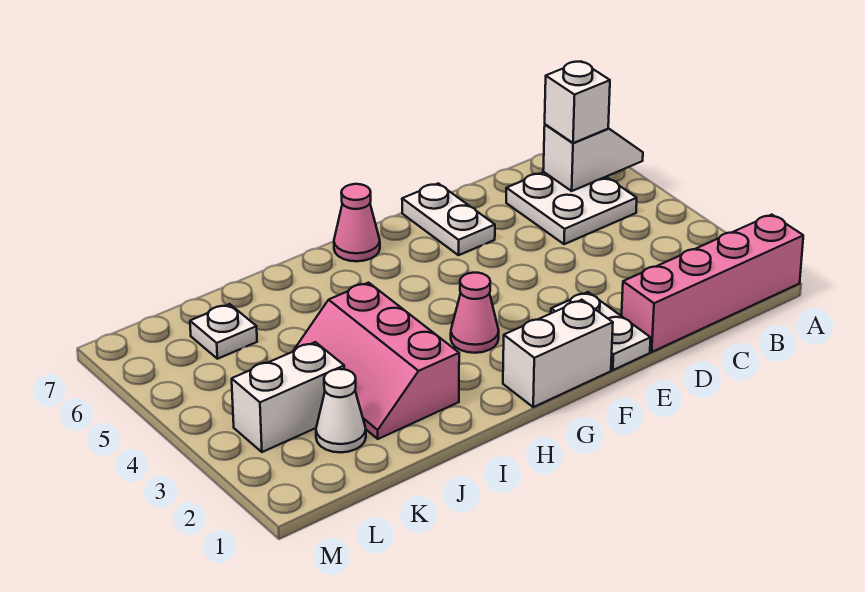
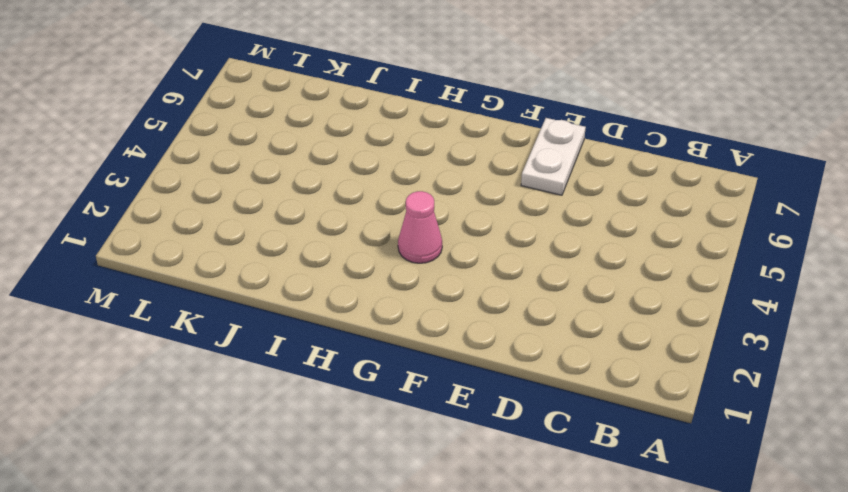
none -> pink 1x4 brick [622,215,803,352]
none -> white 2x2 plate [506,172,637,244]
none -> white 1x2 plate [551,292,651,370]

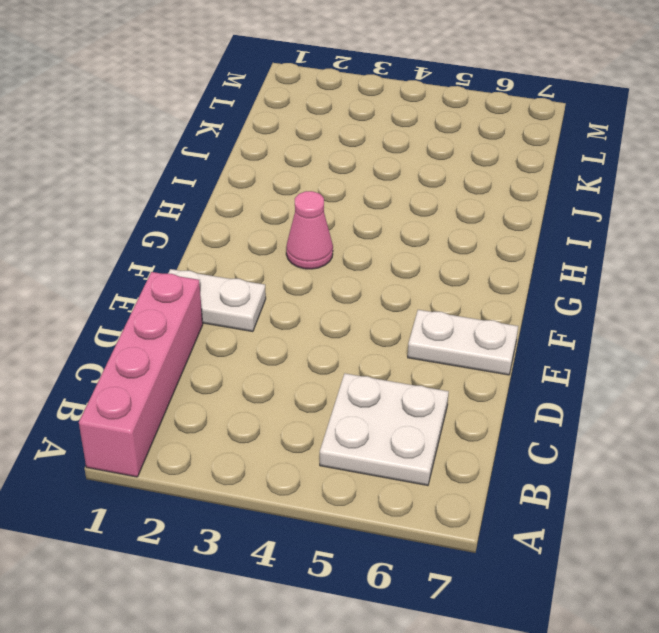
none -> white 1x2 brick [503,300,613,407]
none -> pink 1x1 cone [334,184,380,261]
none -> pink 2x3 slope [294,283,459,439]

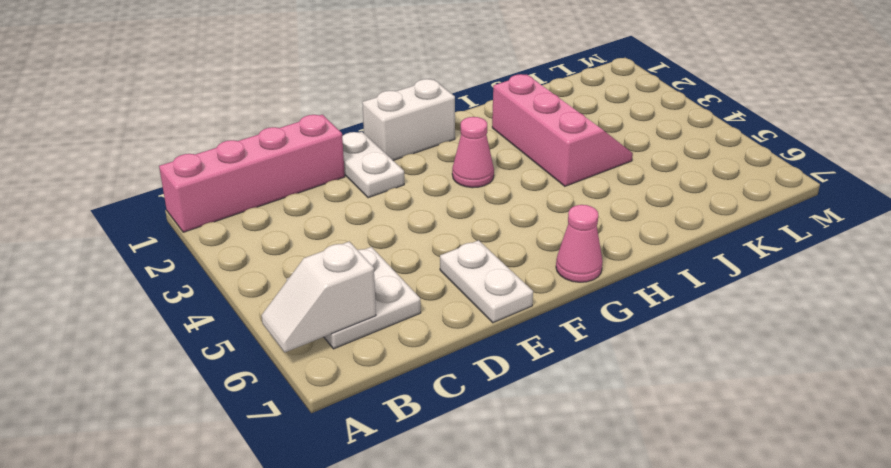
none -> white 1x1 cone [316,369,366,452]
none -> white 1x2 brick [232,342,344,452]
none -> white 1x1 plate [190,304,257,359]

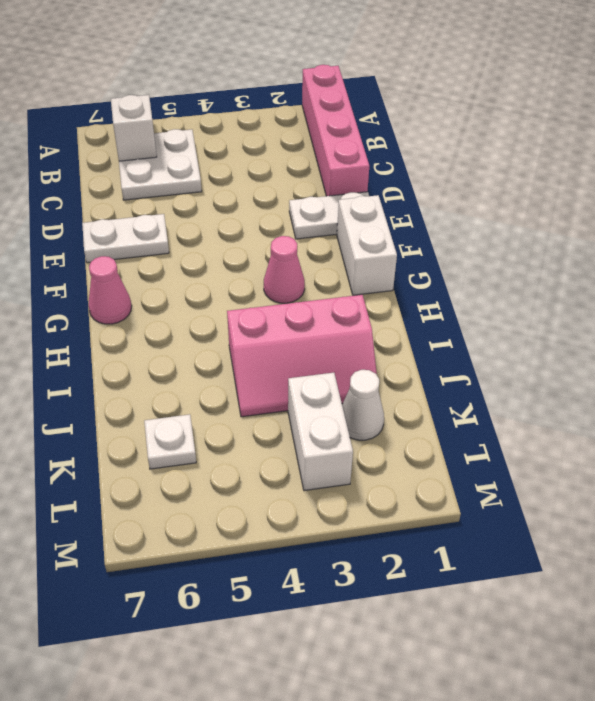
none -> white 1x1 brick [545,61,610,143]

